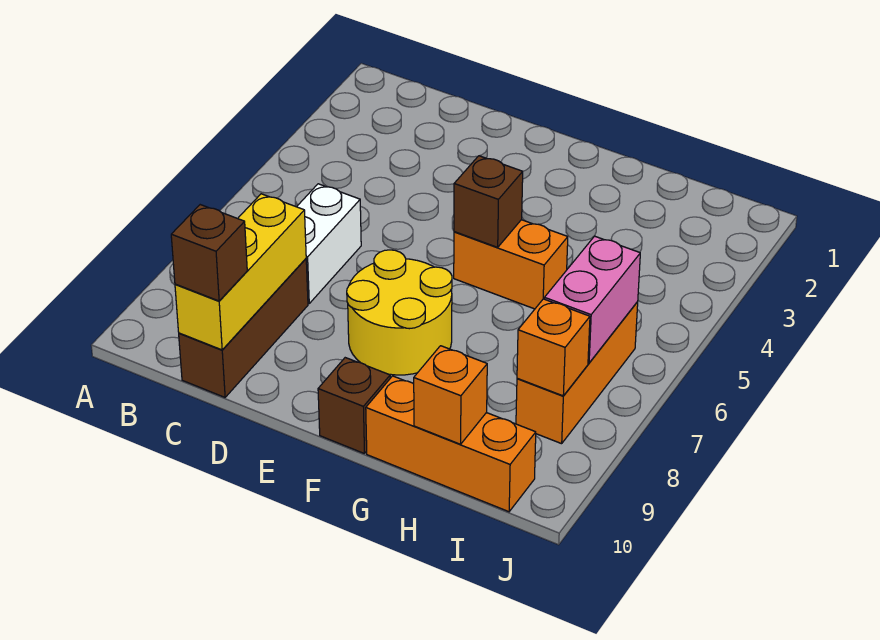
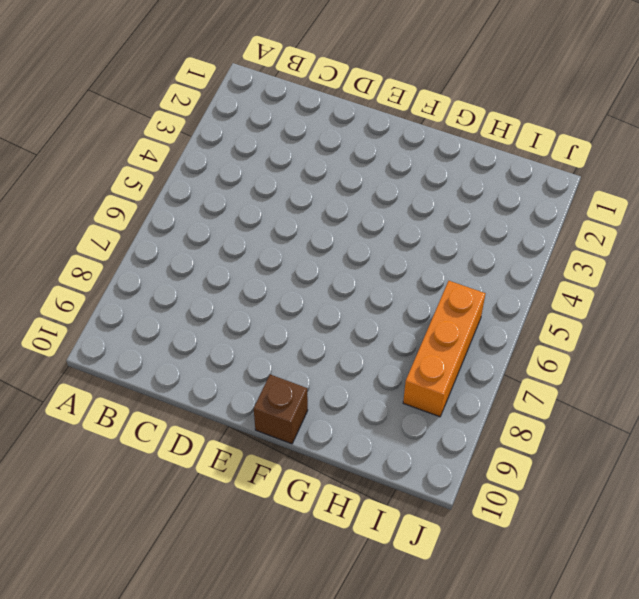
none -> white 1x2 brick [297,184,361,304]
none -> brown 1x3 brick [179,259,308,397]
none -> yellow 2x2 round brick [347,250,452,375]

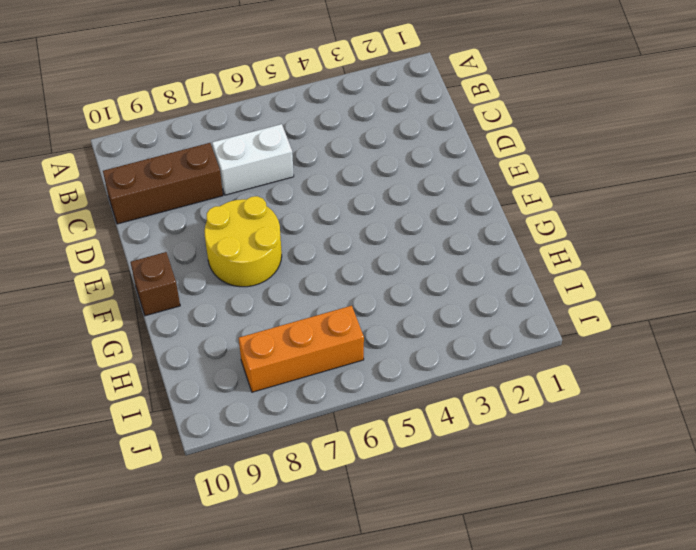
none -> orange 1x2 brick [454,220,568,309]
none -> orange 1x3 brick [366,376,536,512]
none -> yellow 1x3 brick [175,194,306,350]

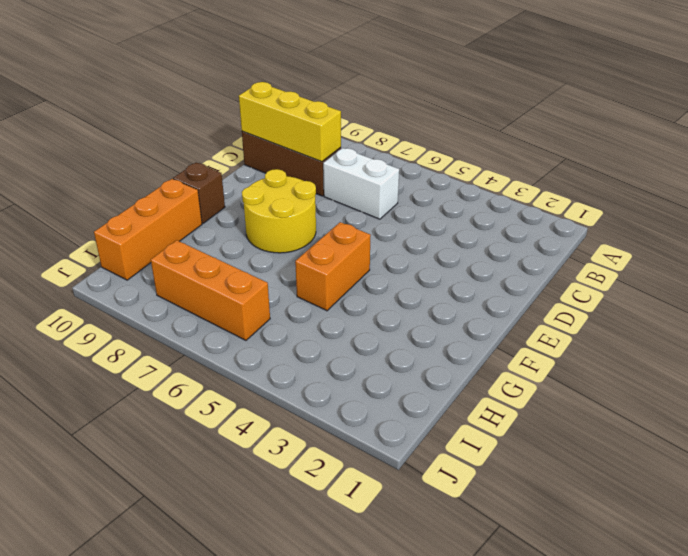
none -> brown 1x1 brick [454,156,523,247]
none -> orange 1x1 brick [414,346,487,444]
none -> pink 1x2 brick [544,236,640,363]

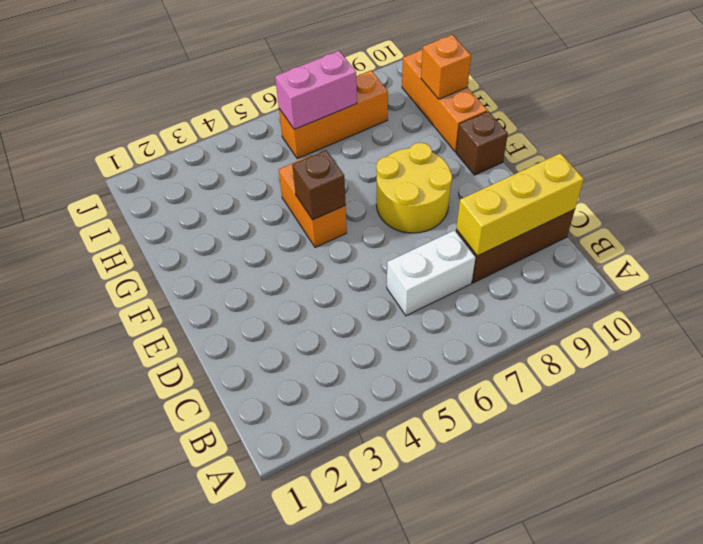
none -> orange 1x1 brick [517,299,590,396]
none -> brown 1x1 brick [171,205,247,301]

